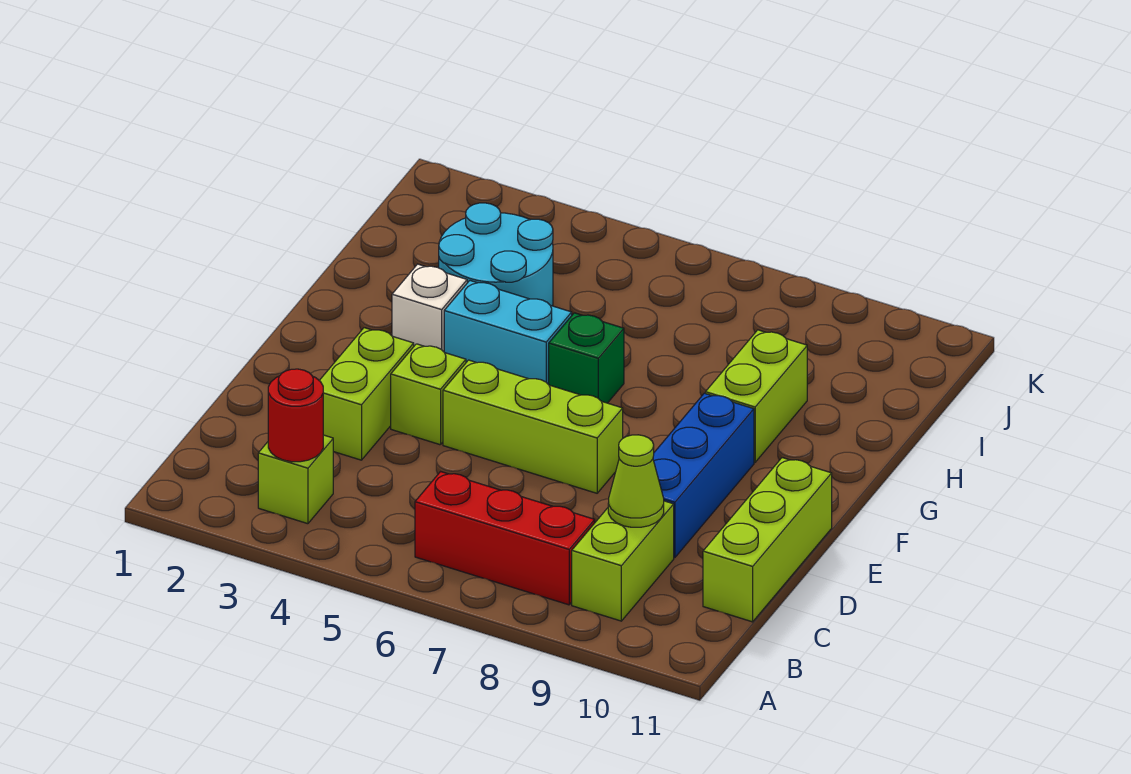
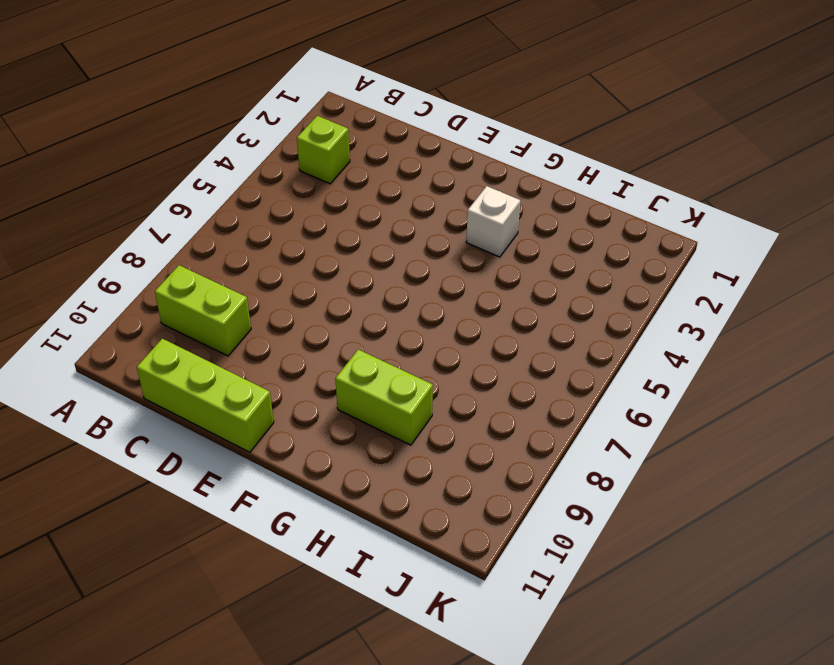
none -> red 1x3 brick [415,472,595,605]
none -> lime 1x2 brick [319,328,414,460]
none -> blue 1x3 brick [653,393,754,558]

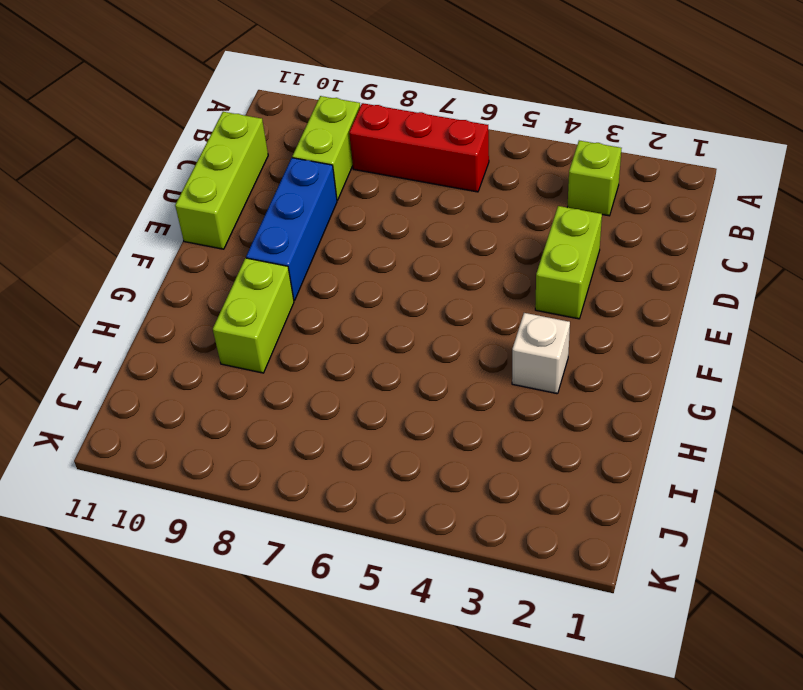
none -> lime 1x1 brick [391,344,466,445]
none -> lime 1x3 brick [443,360,623,493]
none -> cyan 1x2 brick [444,281,572,384]

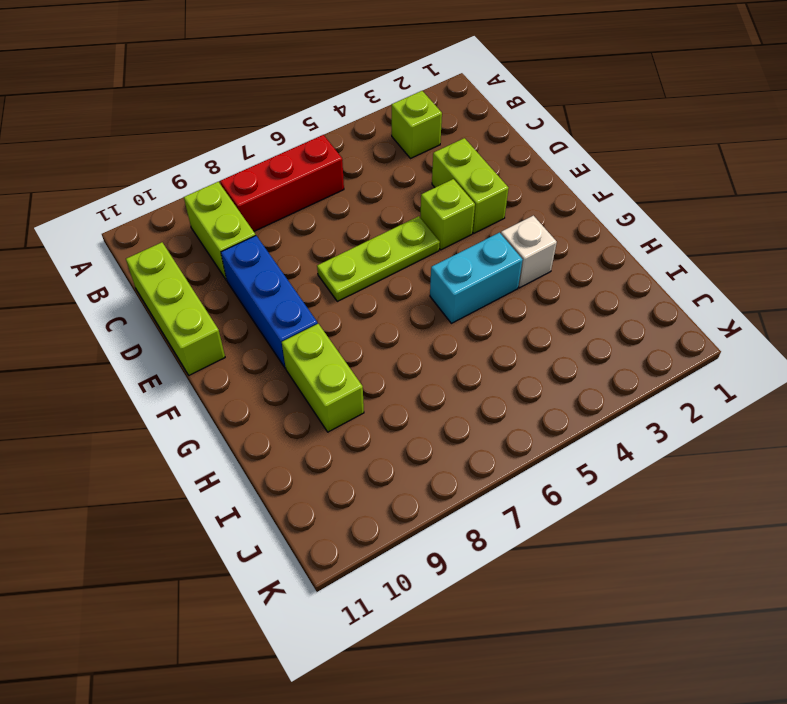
lime 1x3 plate [317,216,440,301] -> lime 1x3 brick [443,360,623,493]
none -> green 1x1 brick [549,313,624,403]
none -> cyan 2x2 round brick [439,203,553,306]
none -> red 1x1 round brick [268,369,323,462]

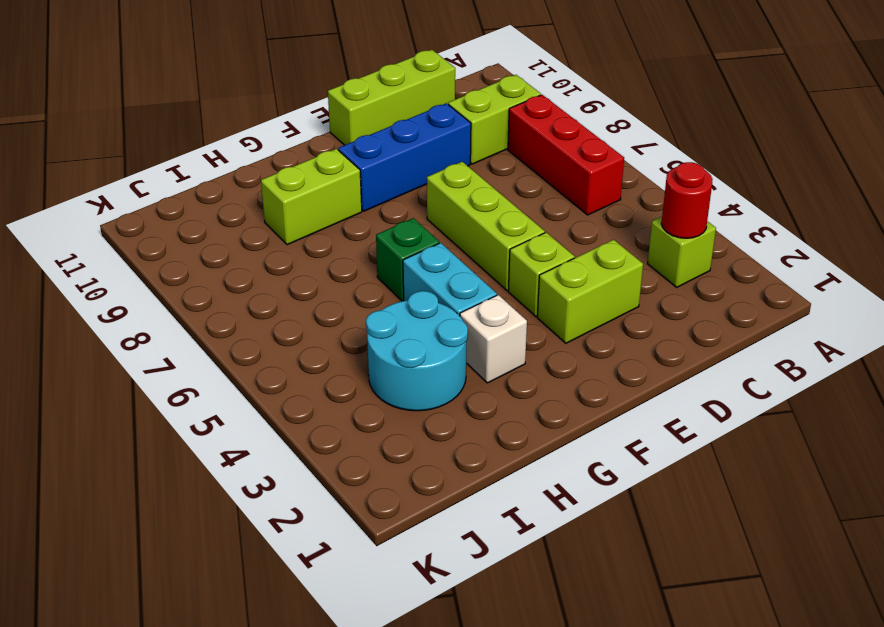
none -> lime 1x1 cone [608,435,664,527]

